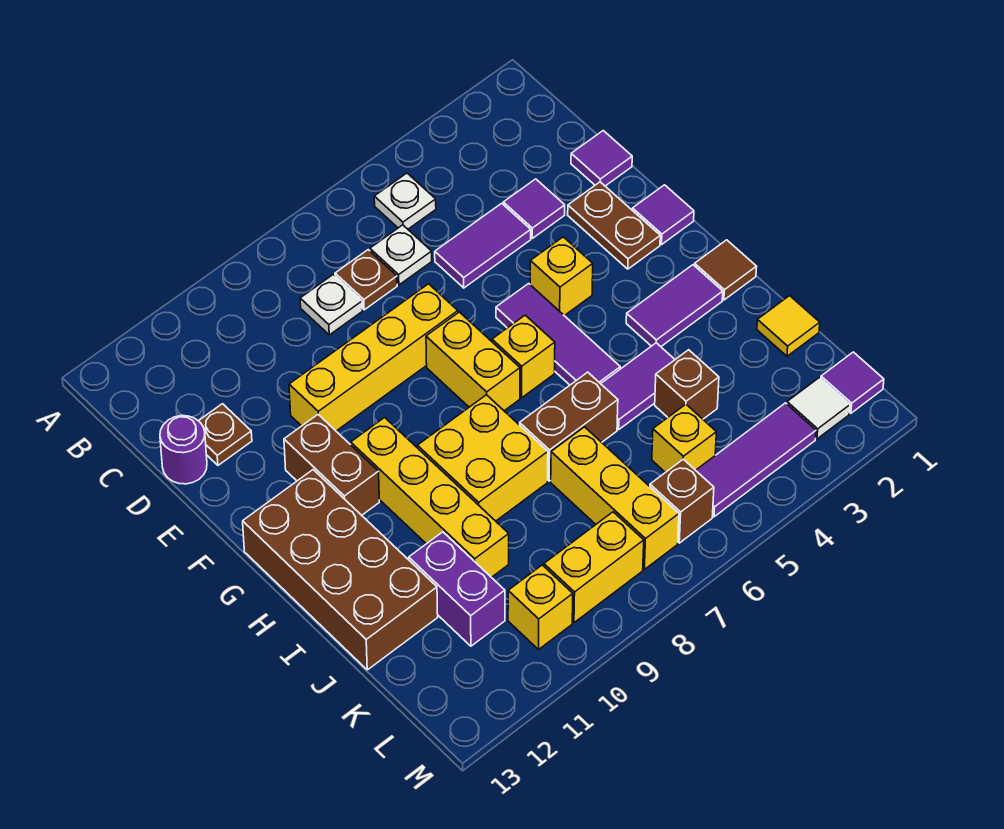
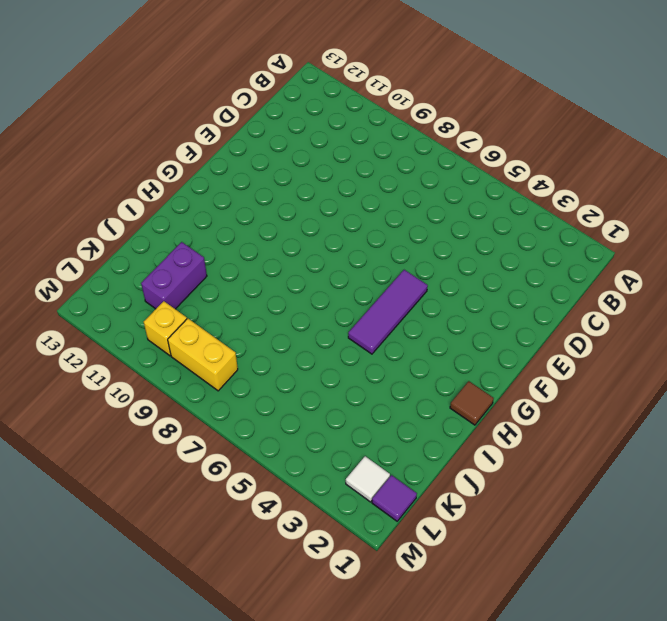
none -> white 1x1 plate [374,173,436,229]
none -> white 1x1 plate [370,225,432,285]
none -> brown 1x1 plate [335,250,397,310]
none -> white 1x1 plate [300,274,363,335]

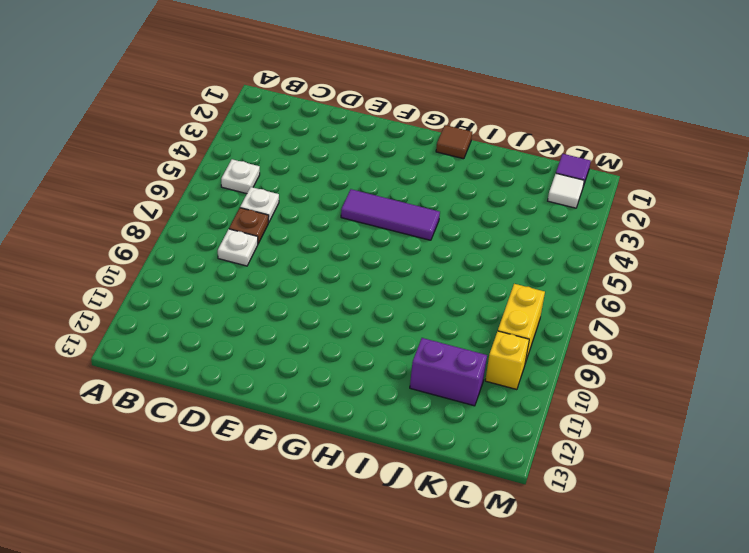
none -> purple 1x1 tile [571,131,632,186]
none -> purple 1x1 tile [503,179,565,238]
none -> purple 1x2 tile [435,203,531,288]
none -> brown 1x1 plate [199,404,252,465]

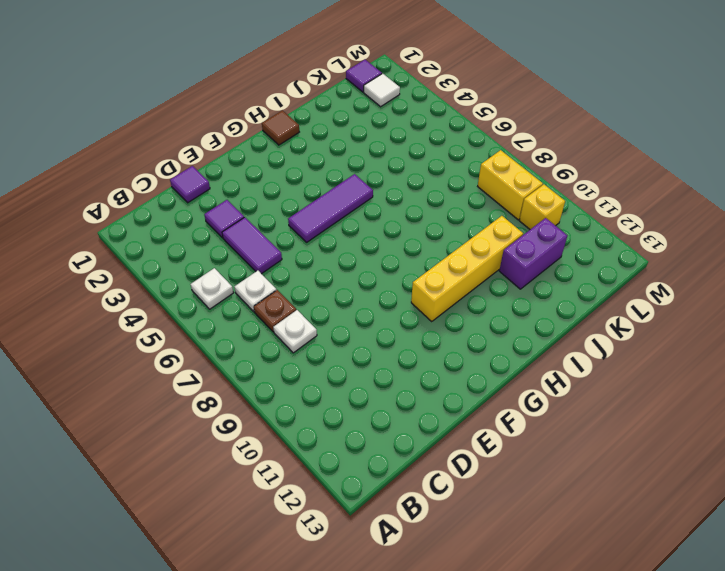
none -> brown 1x1 plate [199,404,252,465]
none -> purple 1x1 round brick [160,416,207,484]
none -> brown 1x2 plate [568,182,660,269]
none -> yellow 1x4 brick [289,284,458,431]

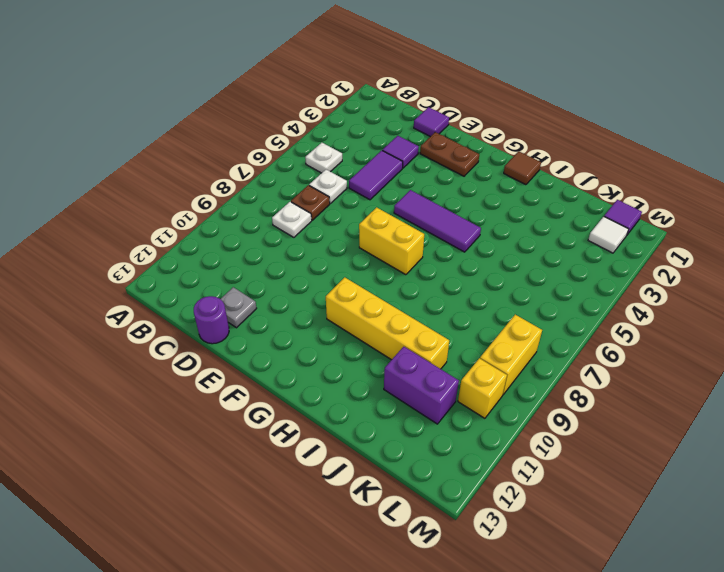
grey 1x1 plate [221,287,257,328] -> brown 1x1 plate [199,404,252,465]
none -> yellow 1x4 brick [289,284,458,431]
none -> purple 1x1 tile [632,185,694,244]
none -> yellow 1x1 brick [530,237,593,316]
none -> brown 1x2 brick [284,415,379,515]

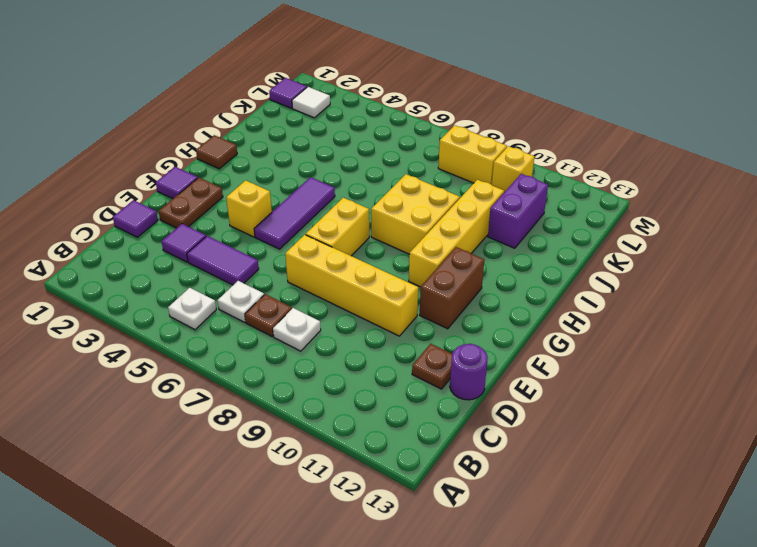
none -> yellow 1x1 brick [492,315,555,398]
none -> brown 2x4 brick [243,470,438,670]
none -> purple 1x2 tile [626,265,723,347]
none -> purple 1x2 tile [601,343,675,429]

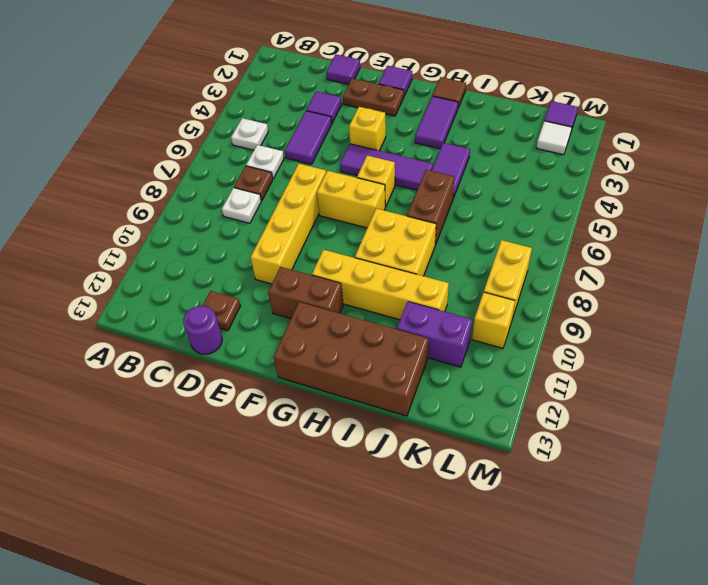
none -> yellow 1x1 tile [757,296,820,356]
none -> brown 1x1 brick [655,350,719,419]
none -> yellow 1x3 brick [551,427,679,569]
none -> yellow 1x1 brick [652,404,716,472]

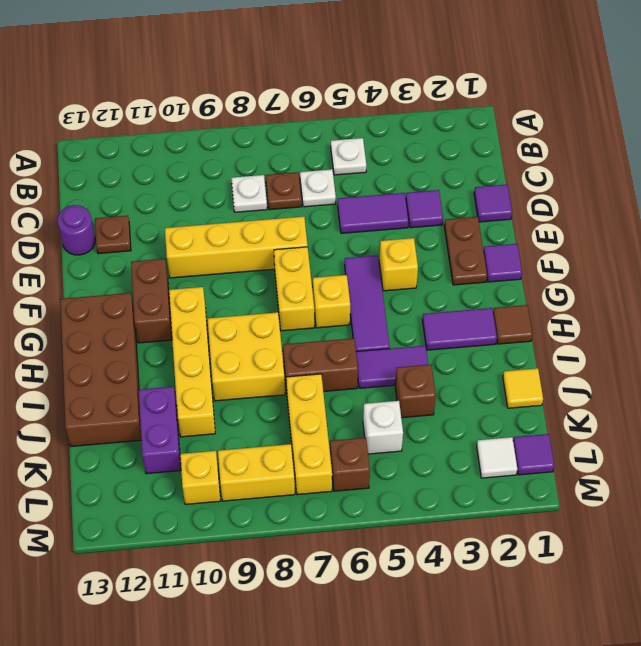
white 1x1 brick [363,401,403,454] -> yellow 1x1 brick [652,404,716,472]
none -> purple 1x3 tile [696,403,816,517]

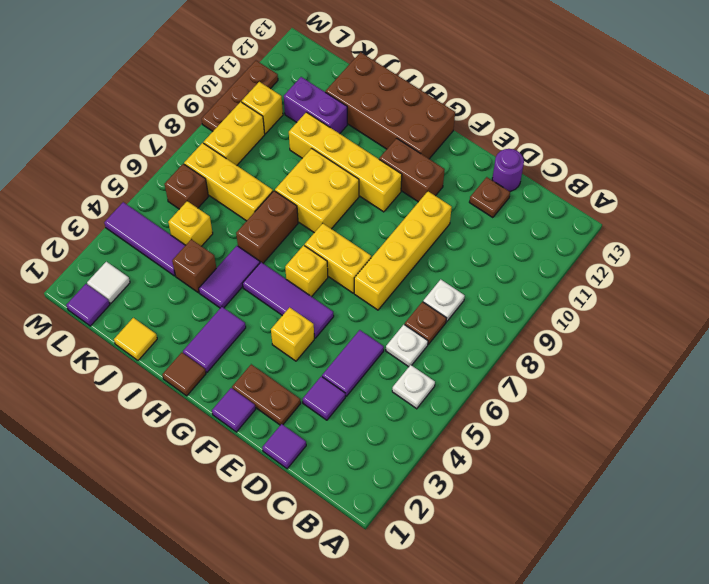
purple 1x3 tile [104,202,186,276] -> purple 1x3 tile turned to [696,403,816,517]
brown 1x3 plate [202,61,278,131] -> none

